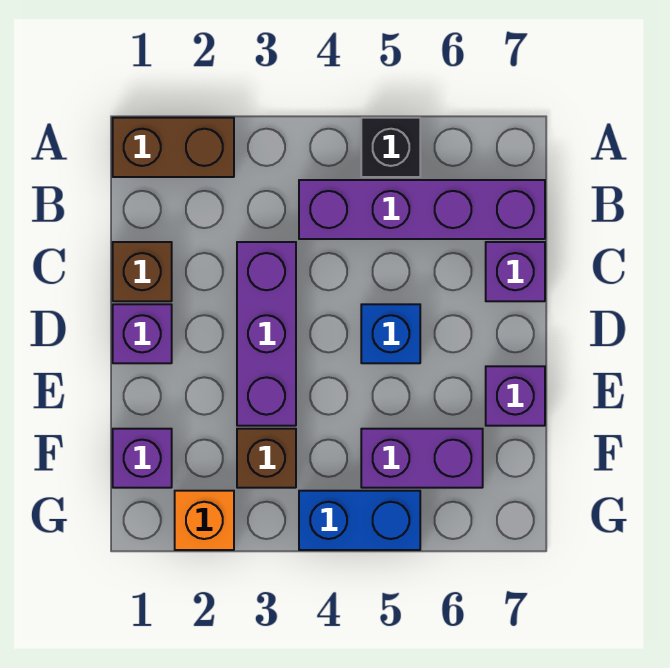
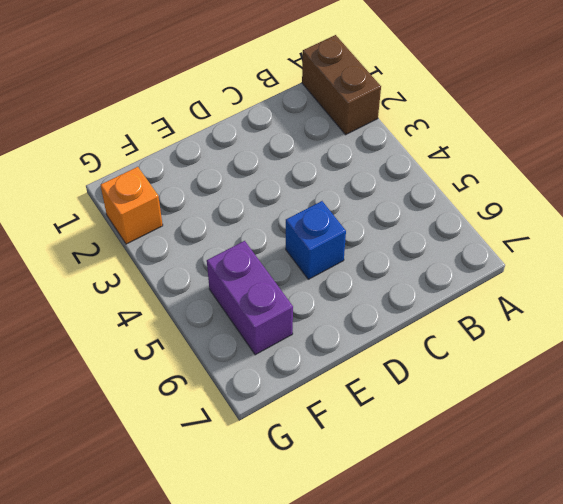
none -> black 1x1 brick [361,118,420,177]
none -> purple 1x4 brick [299,180,545,239]
none -> brown 1x1 brick [113,242,172,301]

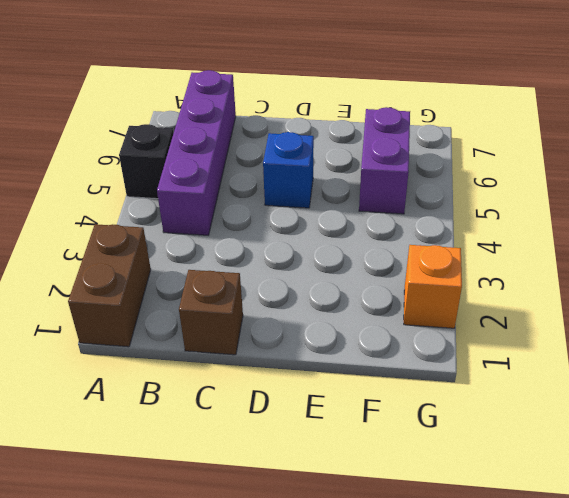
none -> purple 1x3 brick [237,242,296,426]
none -> purple 1x1 brick [486,242,545,301]
none -> purple 1x1 brick [113,304,172,363]

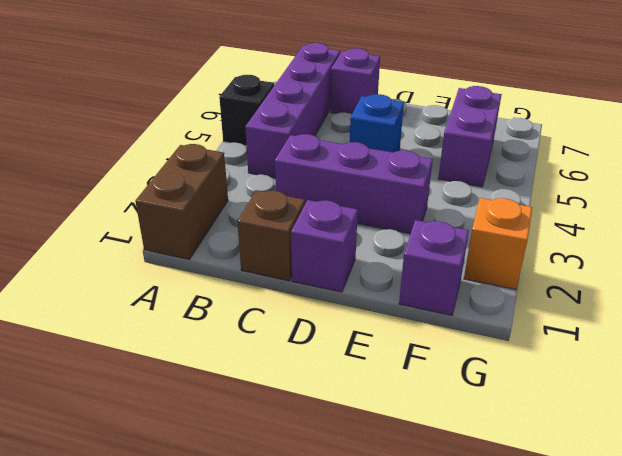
none -> purple 1x1 brick [486,366,545,426]
none -> brown 1x1 brick [237,429,296,488]
none -> blue 1x2 brick [299,491,420,550]

